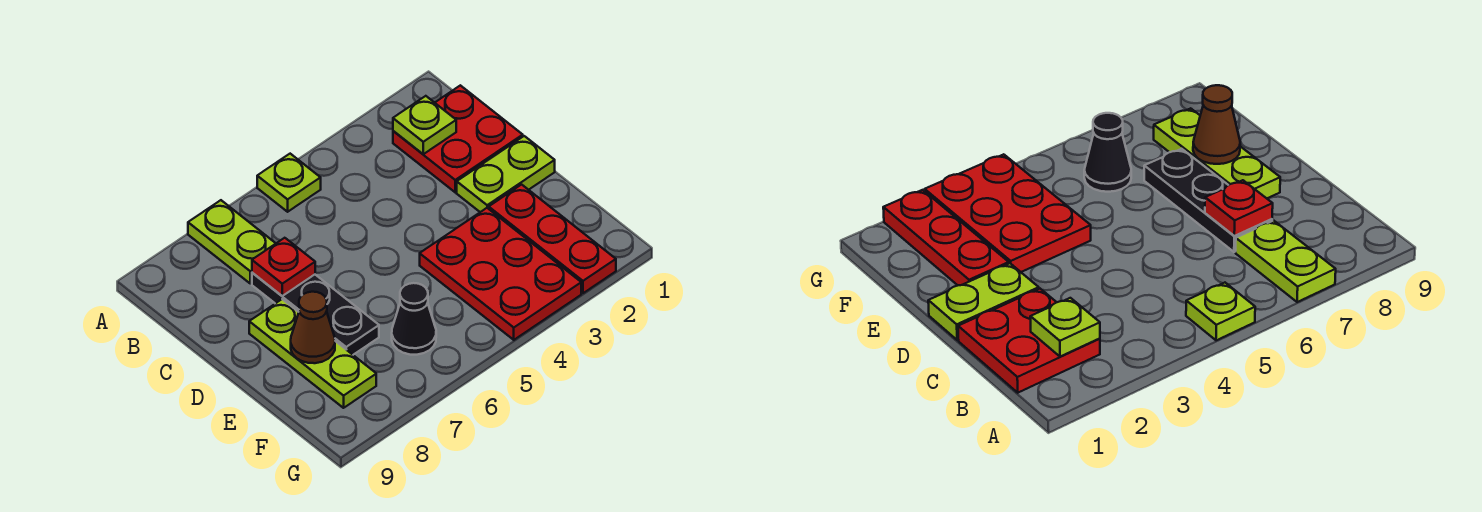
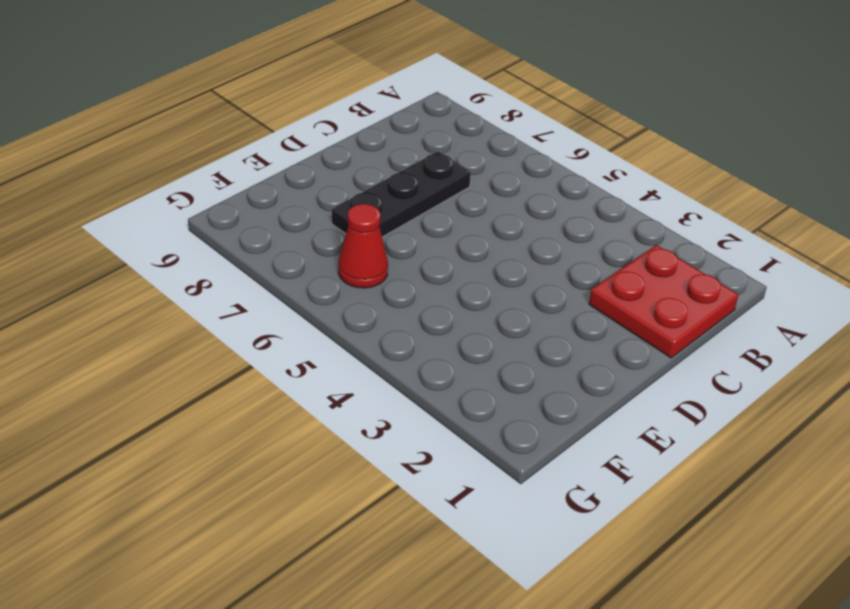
red 1x1 cone [338,204,388,288] -> black 1x1 cone [392,283,436,355]
none -> lime 1x1 plate [257,154,321,212]
none -> lime 1x2 plate [188,200,276,284]
none -> lime 1x2 plate [457,136,555,212]

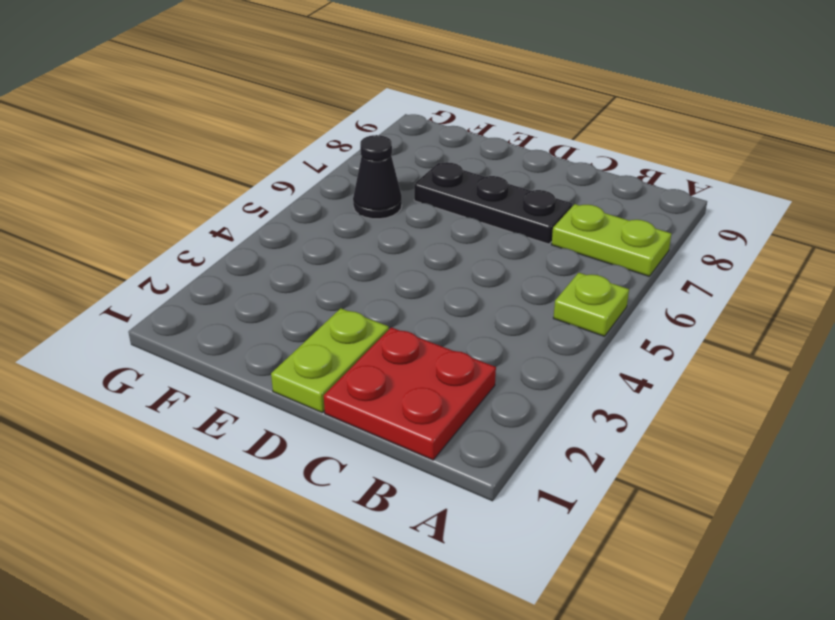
none -> lime 1x3 plate [249,299,376,408]
none -> red 1x3 plate [489,185,616,293]
none -> red 2x3 plate [420,208,581,340]

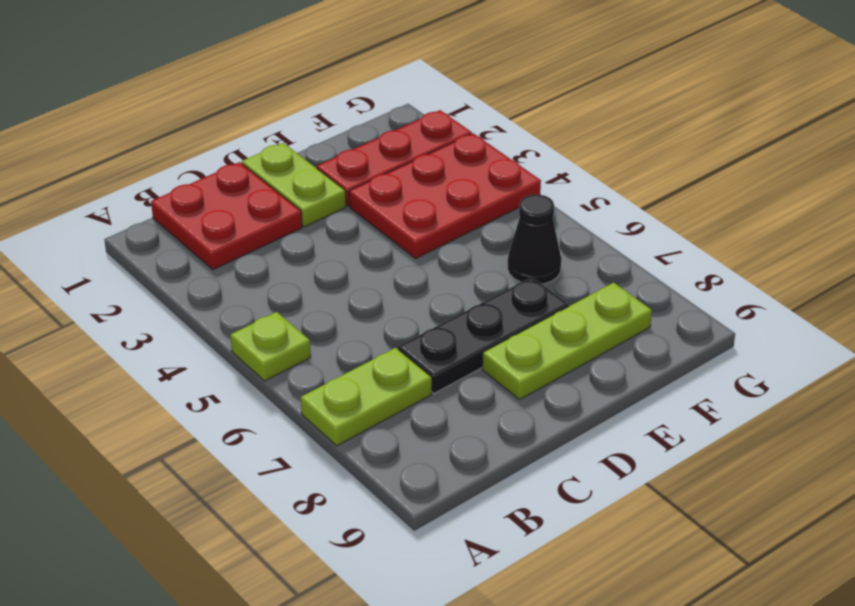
none -> lime 1x1 plate [393,96,456,154]
none -> red 1x1 plate [252,238,315,296]
none -> brown 1x1 cone [291,292,335,363]

